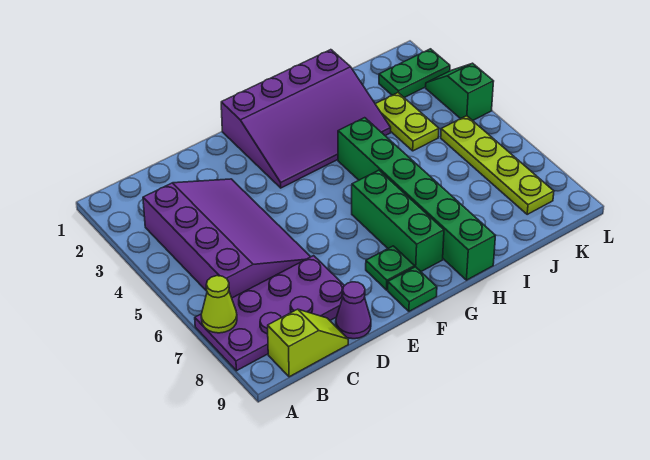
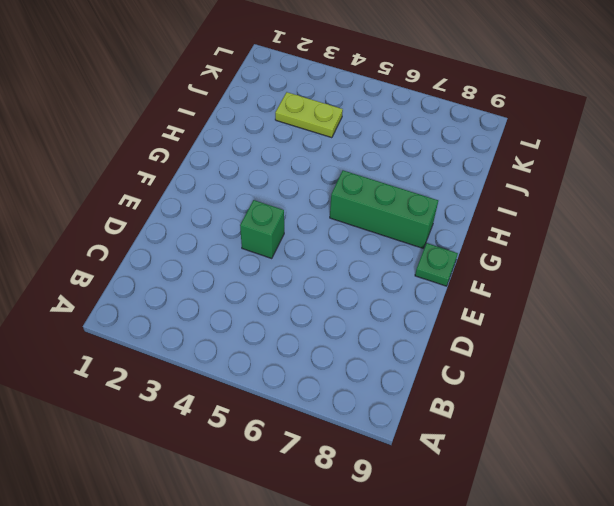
green 1x1 brick [240,200,284,259] -> none
none -> purple 2x4 plate [195,256,344,371]
none -> purple 3x4 slope [143,179,310,298]
none -> lime 1x2 slope [268,309,348,377]

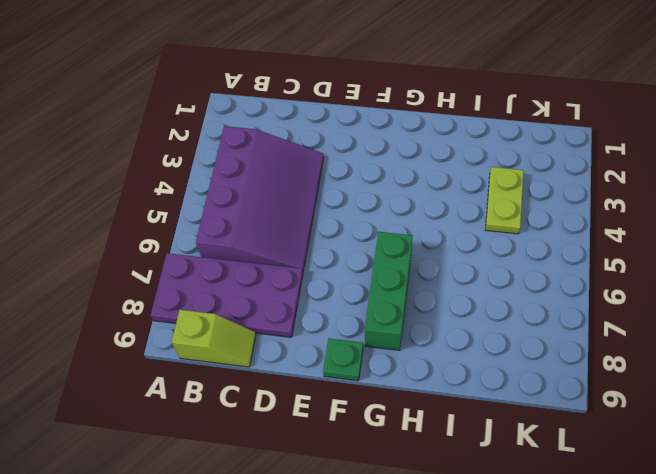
none -> purple 1x1 cone [336,282,371,339]
none -> purple 3x4 slope [221,50,391,188]
none -> green 1x1 plate [366,246,414,290]

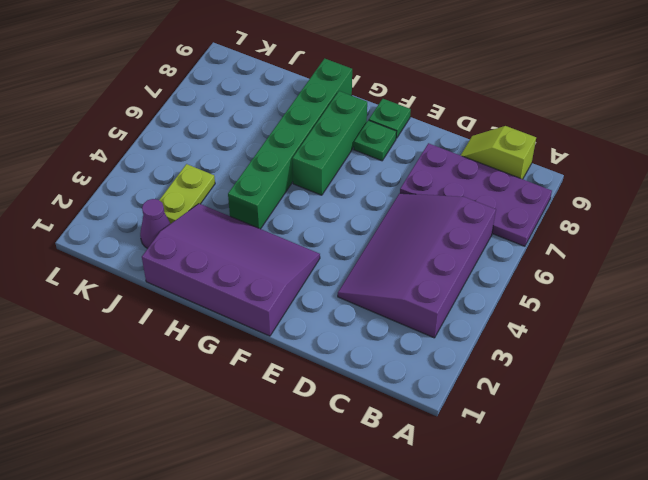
purple 1x1 cone [140,199,170,248] -> purple 1x1 cone moved to [336,282,371,339]
none -> green 1x2 plate [379,49,450,98]
none -> lime 1x4 plate [441,116,554,214]
none -> green 1x2 slope [426,63,494,121]

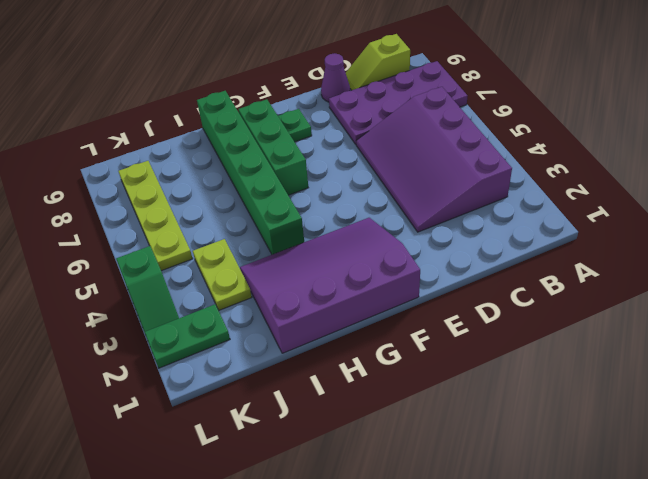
none -> green 1x1 plate [388,267,437,311]
none -> lime 1x1 cone [201,276,237,333]

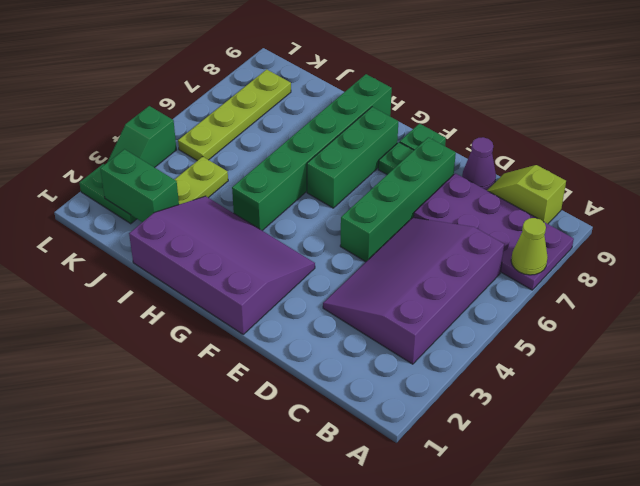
green 1x4 brick [340,137,456,262] -> none
green 1x2 brick [100,149,179,222] -> none

